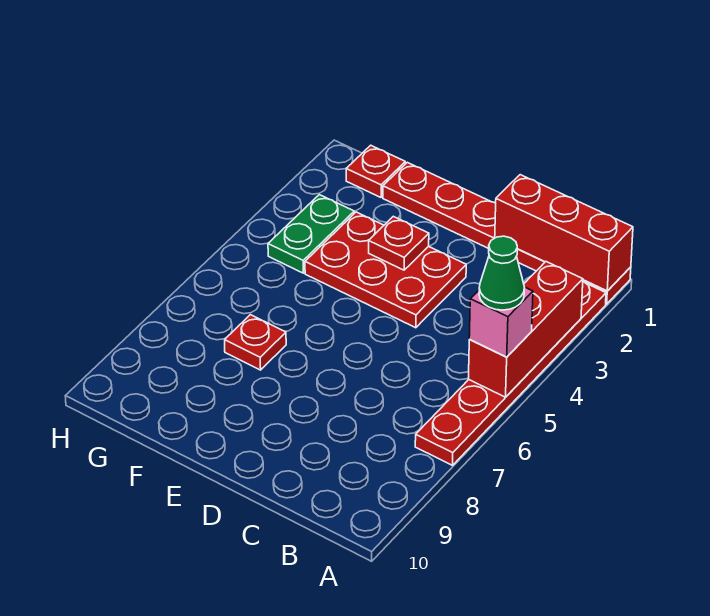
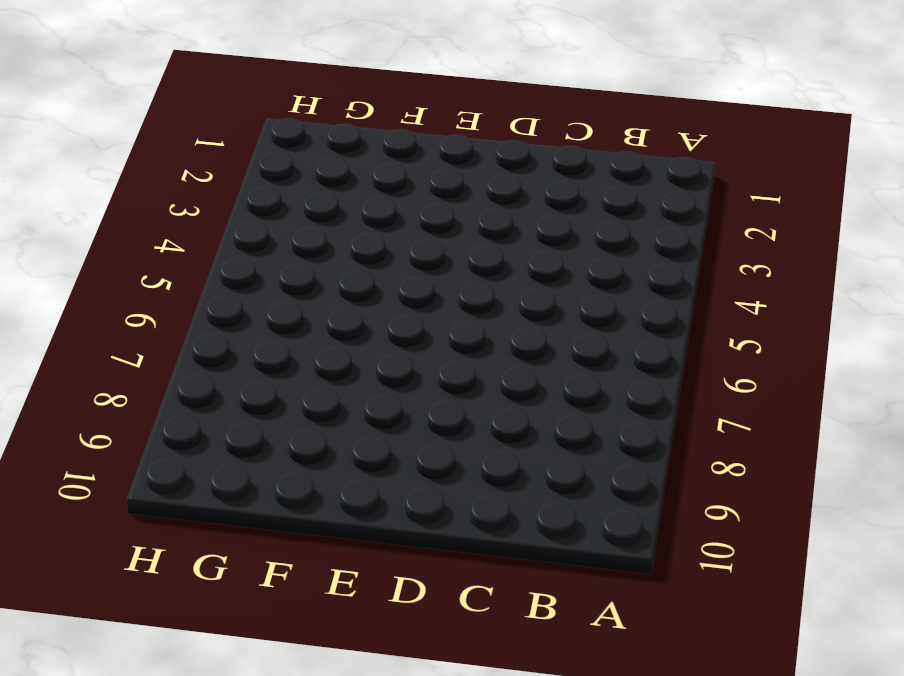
none -> red 1x6 plate [383,162,631,304]
none -> red 1x6 plate [415,282,606,465]

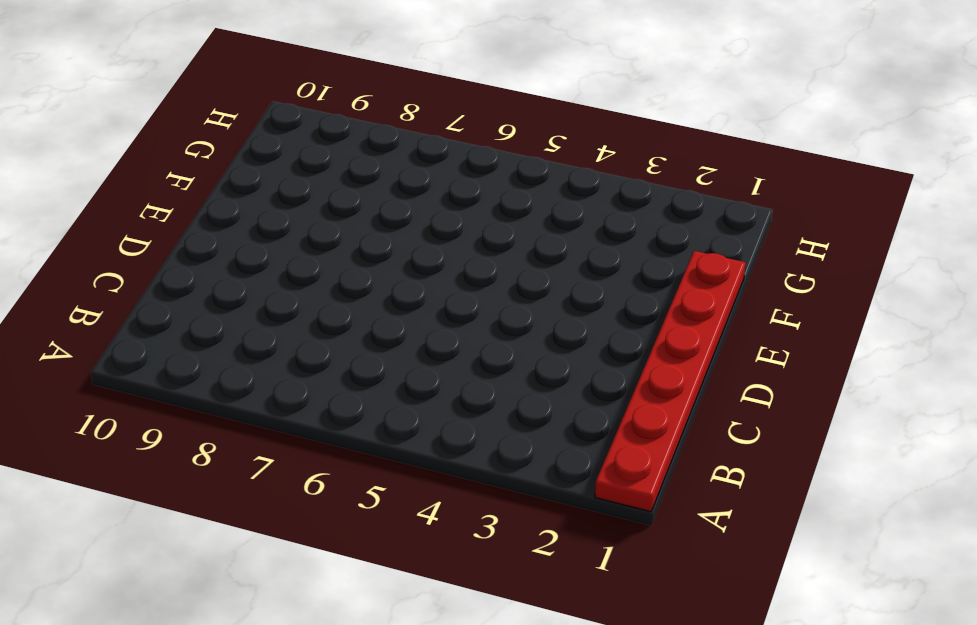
none -> red 1x6 plate [415,282,606,465]
none -> red 2x3 plate [305,212,466,328]

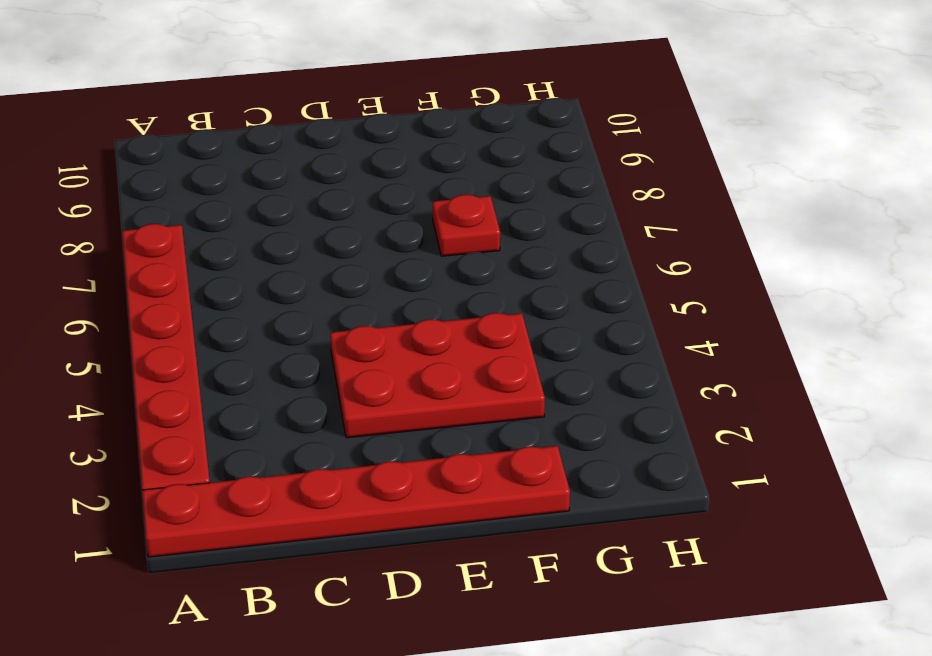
none -> red 1x1 plate [346,145,405,197]
none -> green 1x2 plate [268,195,354,273]

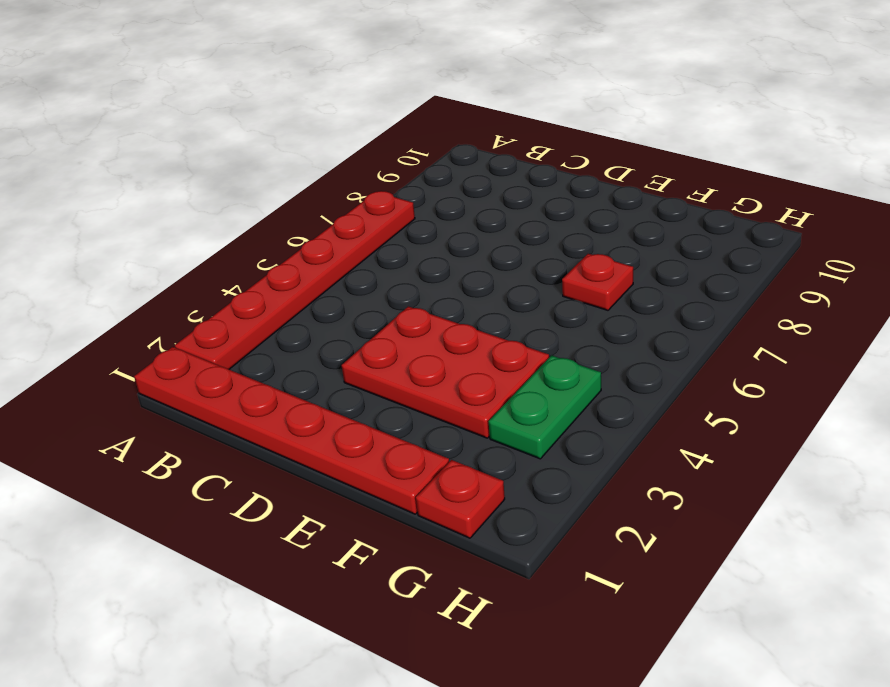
none -> red 1x3 brick [495,175,633,291]
none -> red 1x3 brick [469,262,583,397]

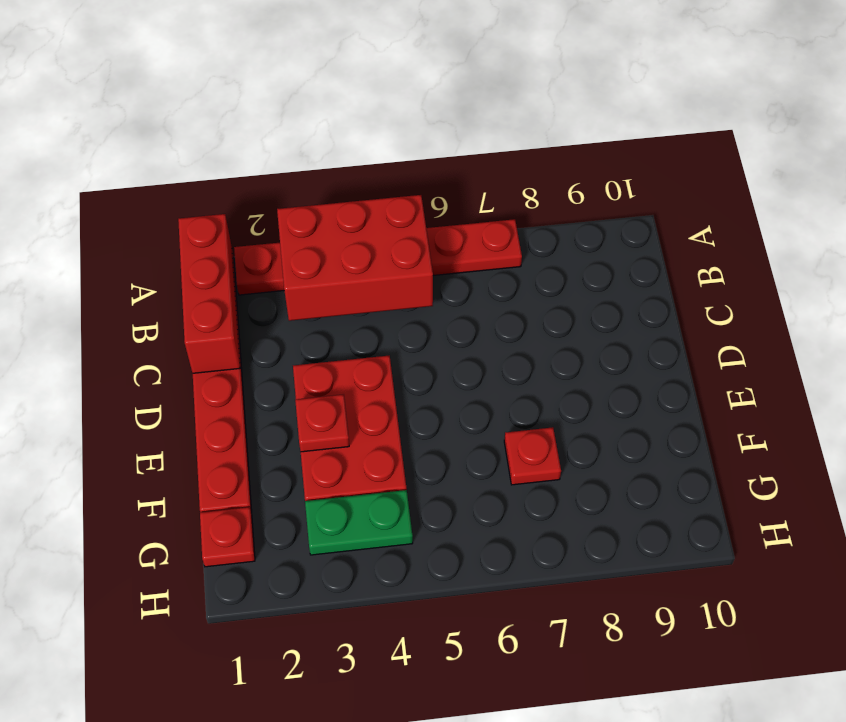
red 2x3 brick [277,195,433,321] -> red 1x3 brick [469,262,583,397]
none -> pink 1x1 brick [469,288,533,357]
none -> green 1x1 cone [479,236,525,310]

